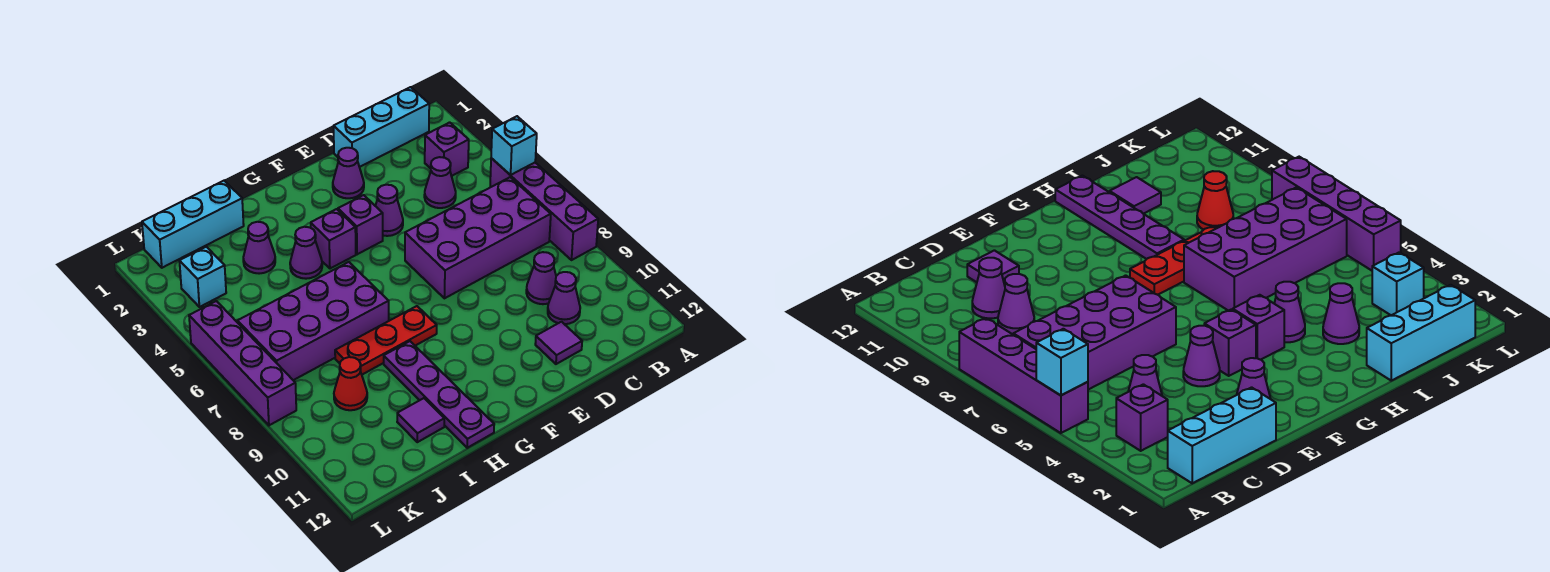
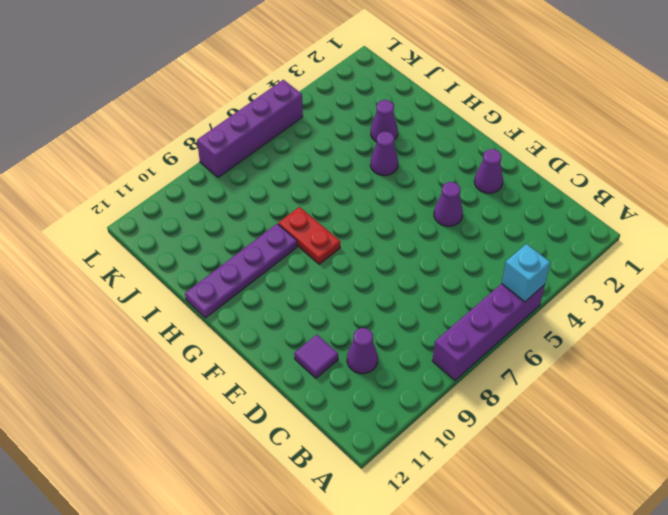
red 1x2 plate [278,207,340,264] -> red 1x3 plate [335,306,437,375]
none -> cyan 1x3 brick [334,87,429,167]
none -> purple 1x1 brick [425,122,469,176]
none -> purple 2x4 brick [405,177,551,298]

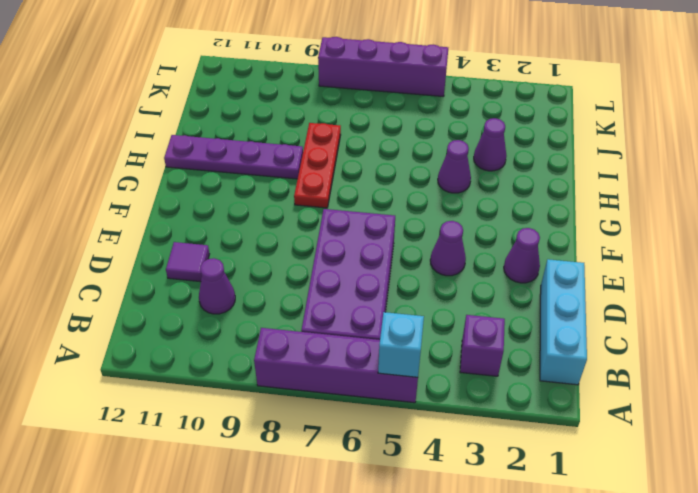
none -> purple 1x1 cone [424,157,456,208]
none -> purple 1x1 cone [526,252,556,304]
none -> purple 1x1 brick [338,195,383,254]

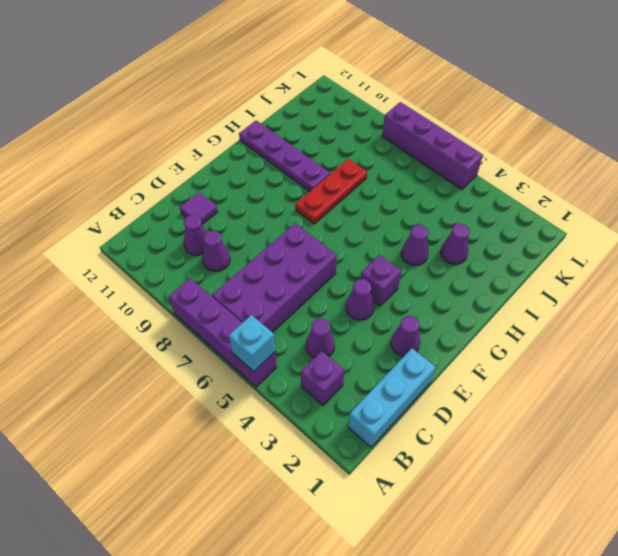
none -> purple 1x1 brick [311,209,356,269]
none -> purple 2x4 brick [238,262,389,380]
none -> cyan 1x3 brick [142,181,244,268]

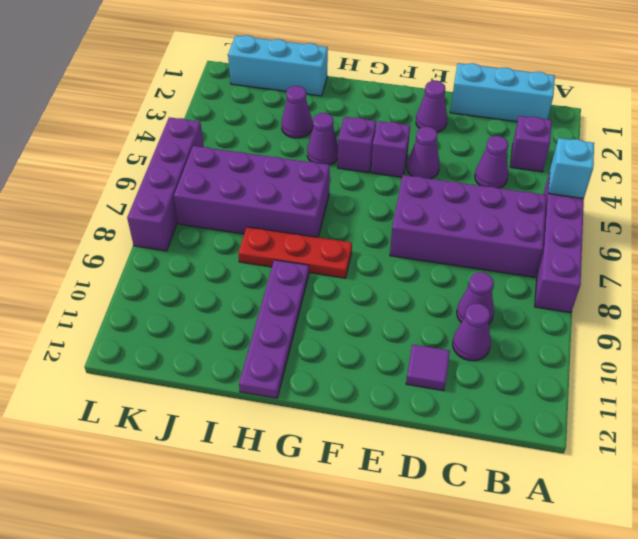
none -> purple 1x1 tile [397,398,444,442]
none -> red 1x1 cone [334,357,367,410]
none -> cyan 1x1 brick [179,247,226,307]

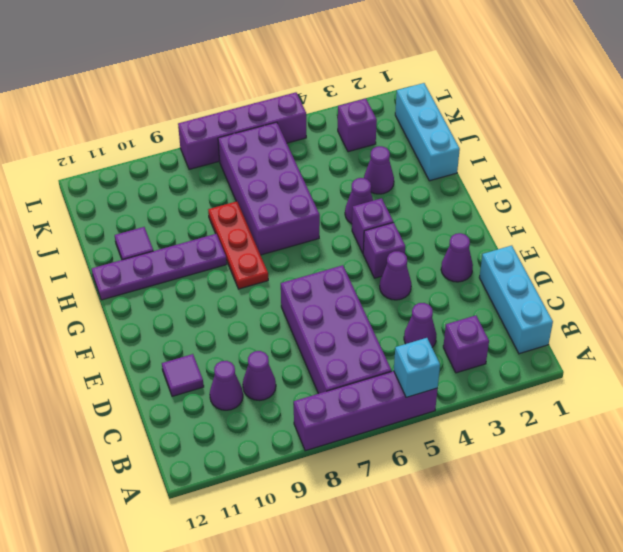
purple 1x1 brick [338,98,377,152] -> cyan 1x1 brick [179,247,226,307]
none -> red 1x1 cone [334,357,367,410]

